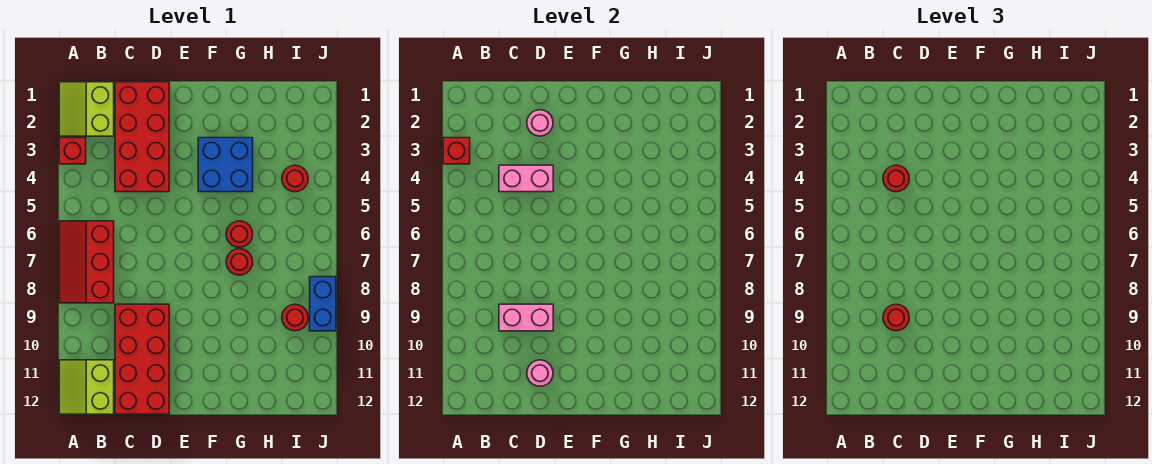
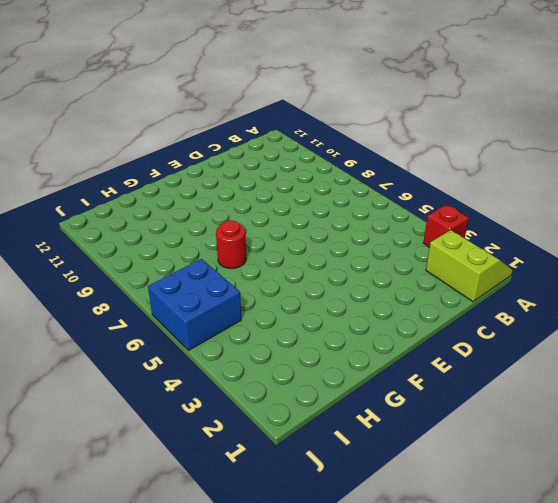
blue 2x2 brick [148,259,241,351] -> blue 2x2 brick moved to [198,138,253,192]
none -> red 2x3 slope [59,221,114,303]
none -> lime 2x2 slope [59,360,114,414]
none -> red 2x4 brick [115,82,169,192]

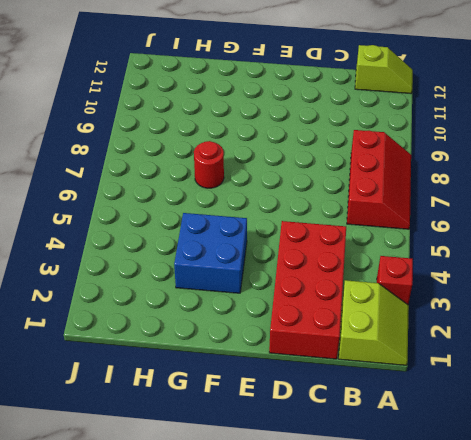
lime 1x2 slope [355,45,413,94] -> lime 2x2 slope [59,360,114,414]
none -> red 2x4 brick [115,304,169,414]
none -> red 1x1 round brick [226,221,253,247]
none -> red 1x1 round brick [282,165,308,192]

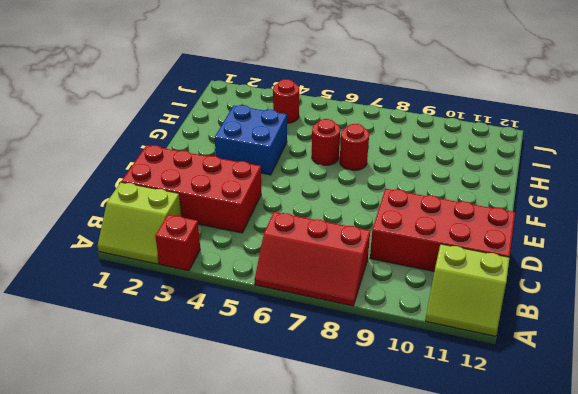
none -> red 1x1 round brick [282,304,308,331]
none -> blue 1x2 brick [310,277,336,331]
none -> red 1x1 brick [443,138,470,164]

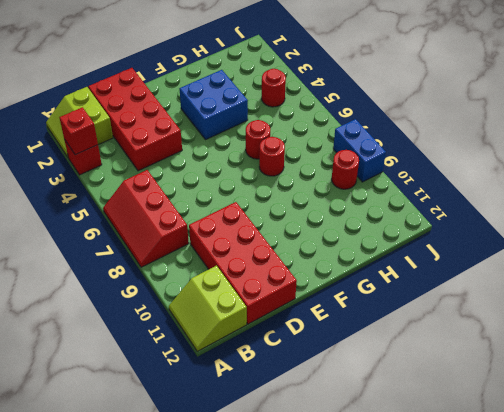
none -> pink 1x2 brick [499,165,553,192]
none -> pink 1x2 brick [499,304,553,331]
none -> pink 1x1 round brick [527,110,553,136]

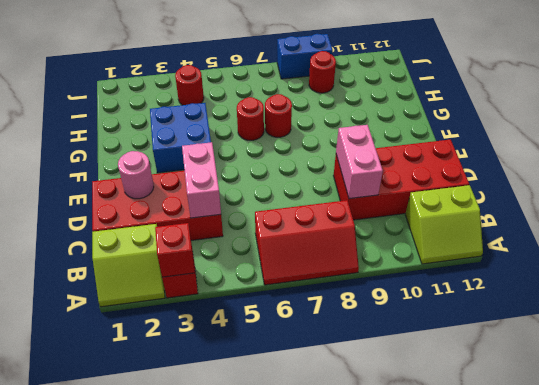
none -> pink 1x1 round brick [527,360,553,386]
none -> red 1x1 round brick [883,165,909,192]
none -> red 1x1 round brick [883,304,909,331]

